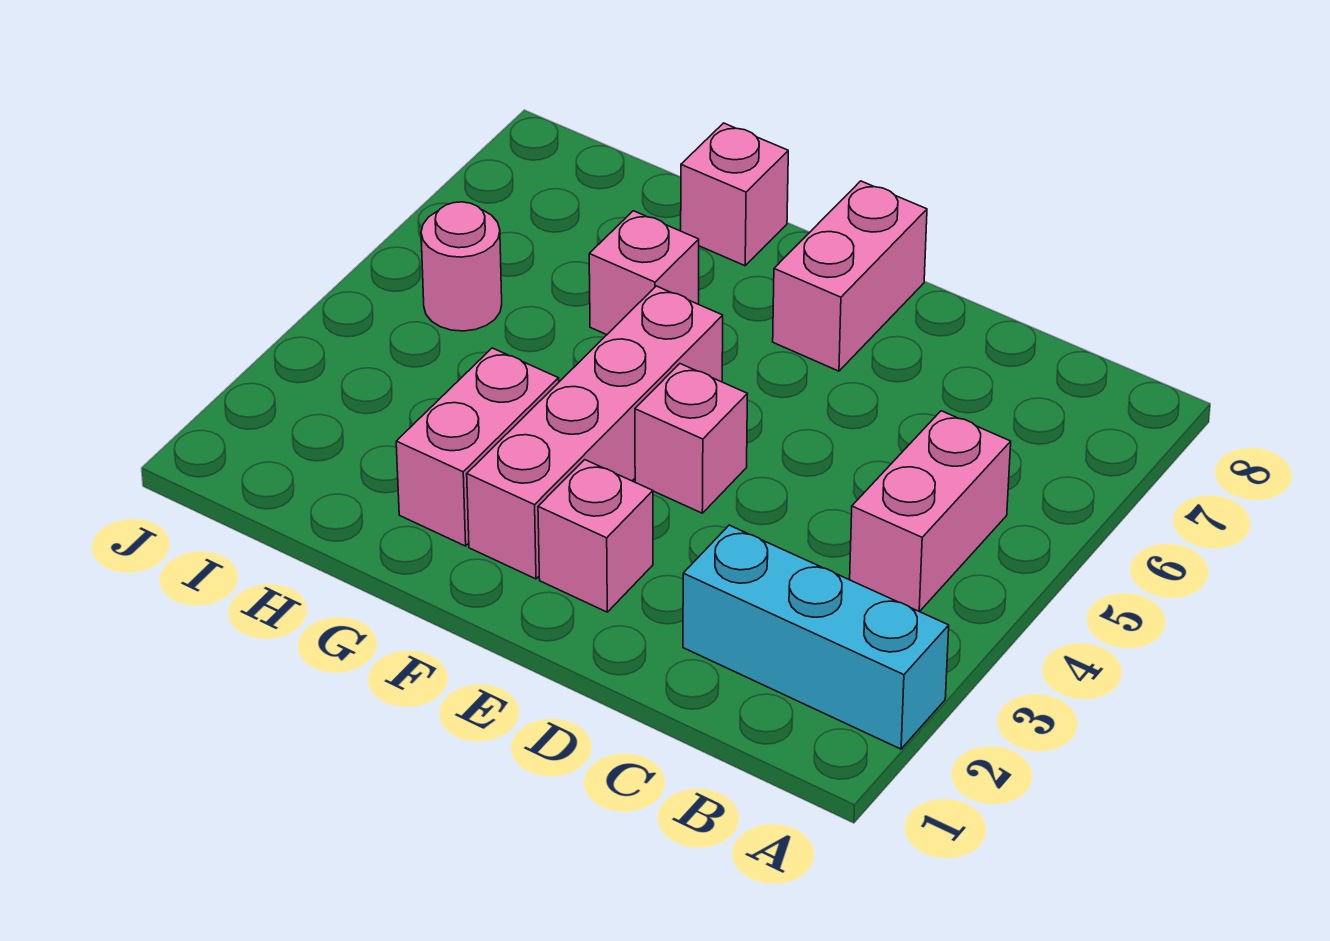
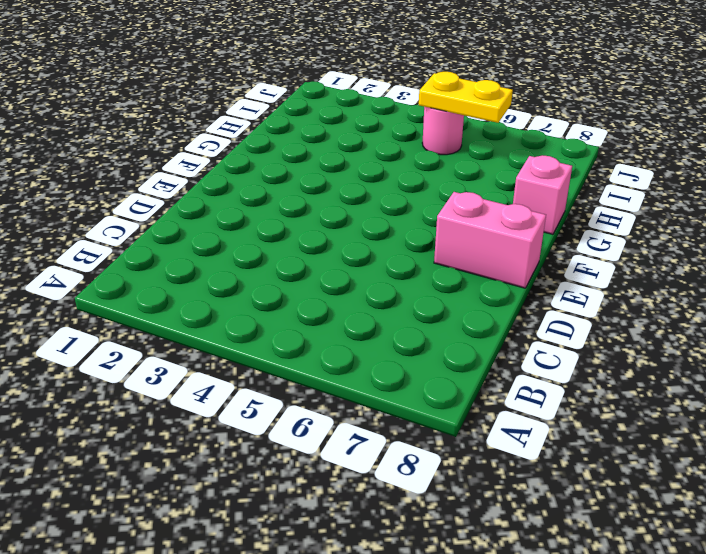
yellow 1x2 plate [419,72,513,123] -> none
none -> cyan 1x3 brick [683,525,949,749]
none -> pink 1x2 brick [850,411,1011,612]

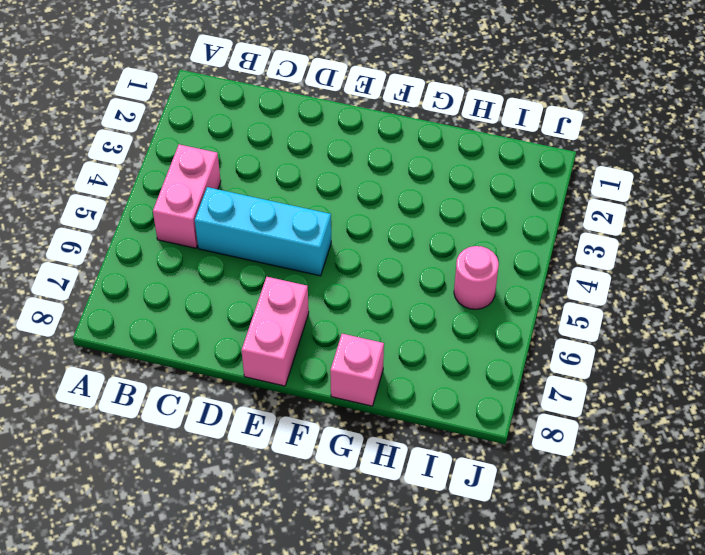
cyan 1x3 brick [195,187,331,276] -> cyan 1x3 brick moved to [683,525,949,749]
none -> pink 1x1 brick [538,460,653,612]
none -> pink 1x1 brick [635,364,747,513]

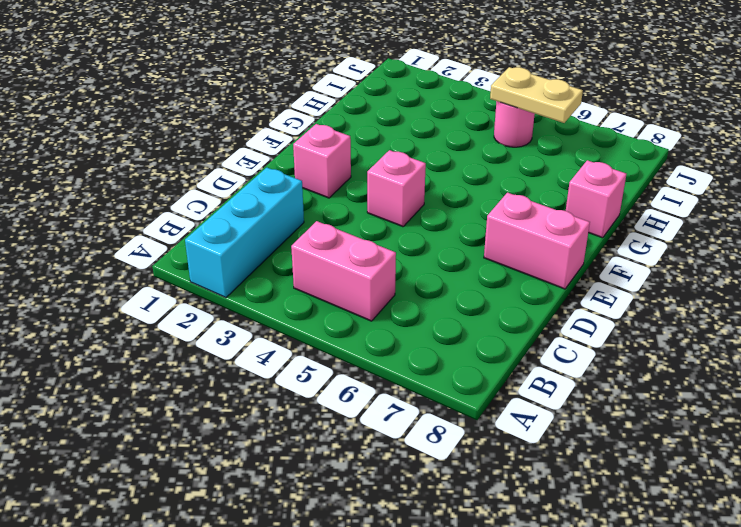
tan 1x2 plate [490,67,583,123] -> none
none -> pink 1x4 brick [467,286,723,579]
none -> pink 1x2 brick [396,348,559,546]

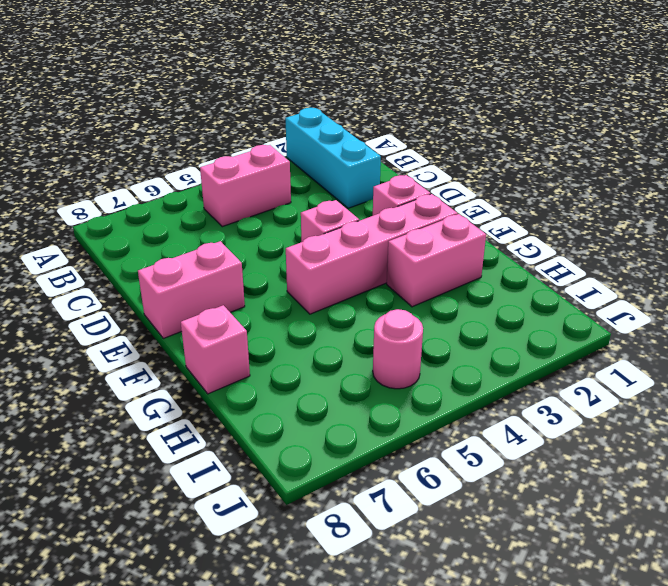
none -> pink 1x1 brick [589,211,699,335]

